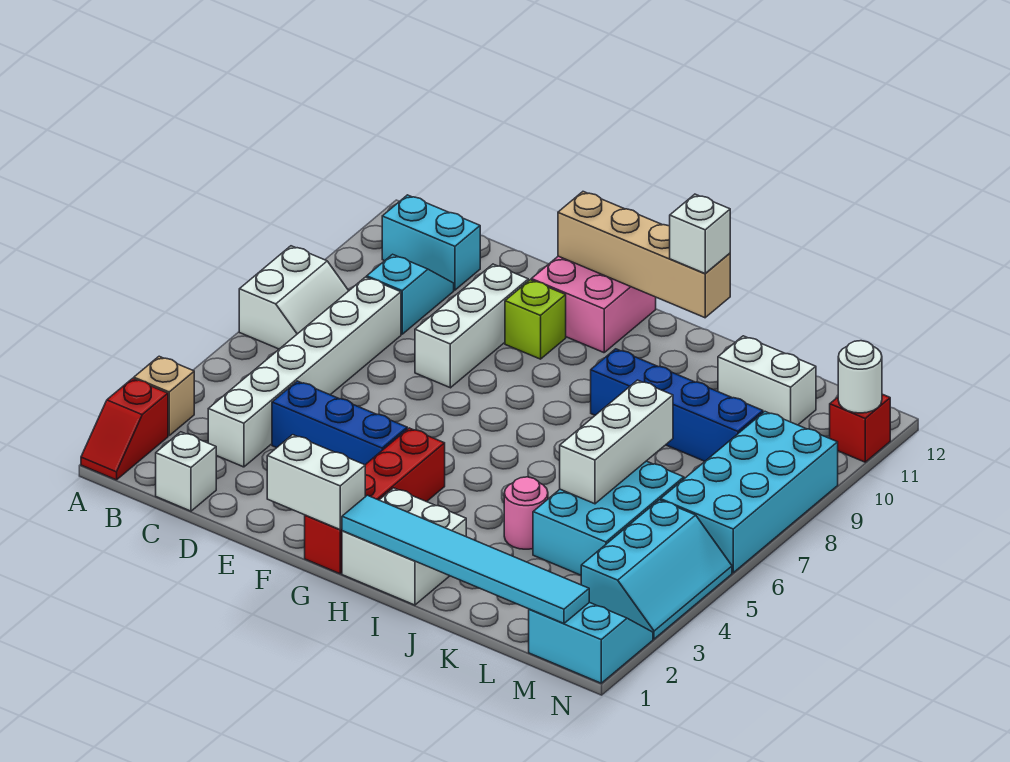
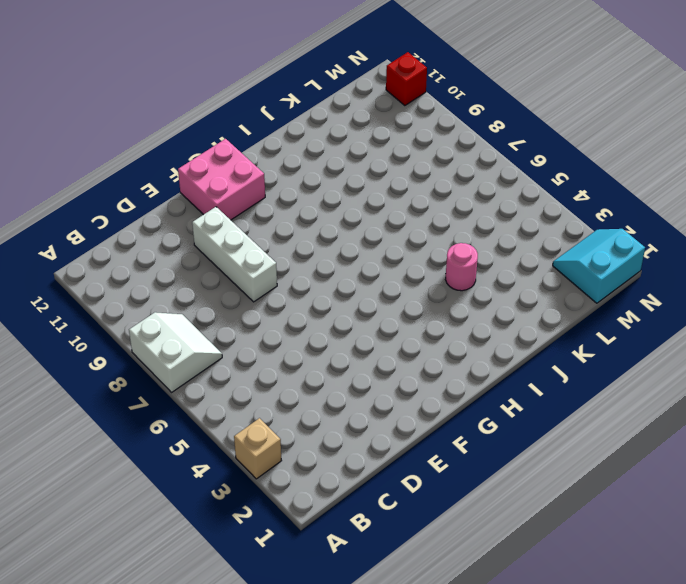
none -> red 1x2 slope [81,378,168,480]
none -> cyan 1x2 brick [382,195,480,290]
none -> white 1x1 brick [156,432,216,511]

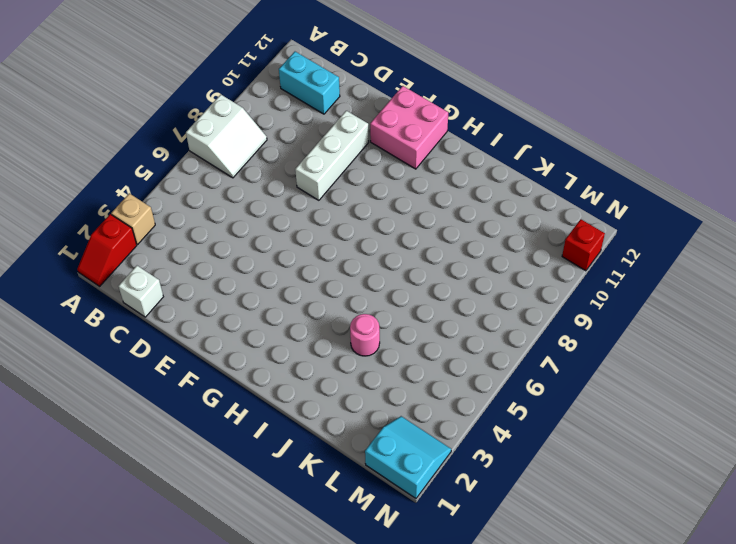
none -> white 1x6 brick [208,277,401,467]
none -> cyan 1x2 slope [367,254,454,334]
none -> blue 1x3 brick [272,381,407,465]

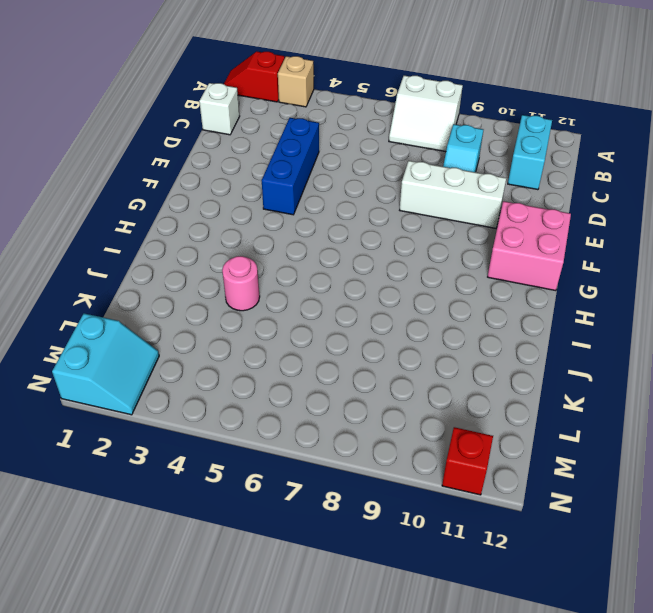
cyan 1x2 slope [443,124,483,172] -> cyan 1x2 slope turned to [367,254,454,334]
none -> white 1x6 brick [208,277,401,467]
none -> lime 1x1 brick [505,280,566,359]
none -> red 1x4 brick [305,428,445,574]

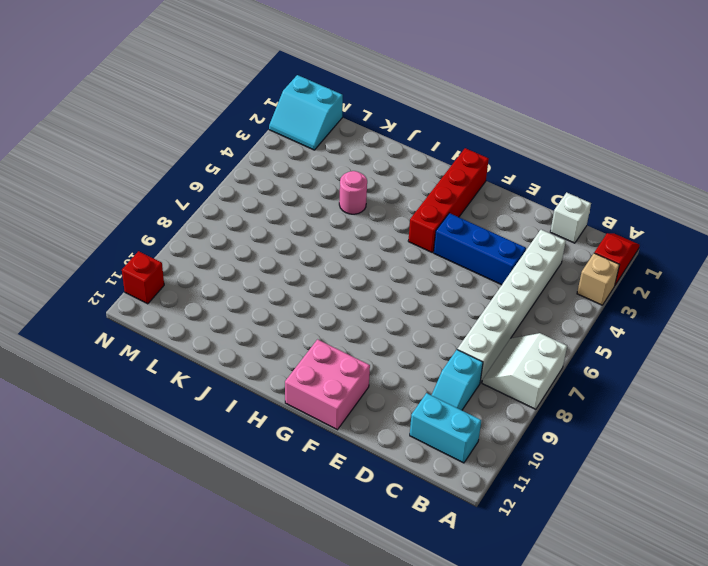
none -> white 1x3 brick [415,264,528,388]
none -> lime 1x1 brick [505,280,566,359]
none -> white 2x2 brick [342,488,466,605]

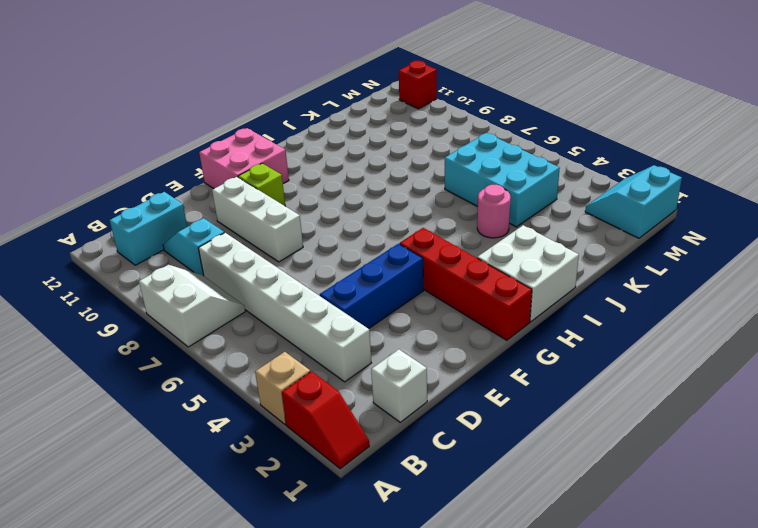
none -> blue 1x4 brick [591,349,763,461]
none -> white 1x2 brick [718,336,816,425]
none -> cyan 2x3 slope [581,500,732,639]

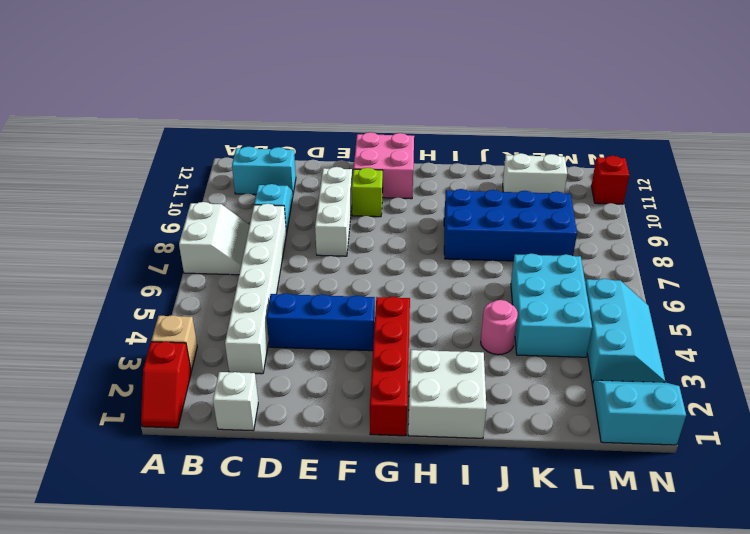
blue 2x4 brick [444,189,577,261] -> blue 1x4 brick [591,349,763,461]
none -> cyan 2x4 brick [661,412,838,573]
none -> white 1x2 brick [267,435,365,530]
none -> tan 1x4 brick [558,192,730,318]

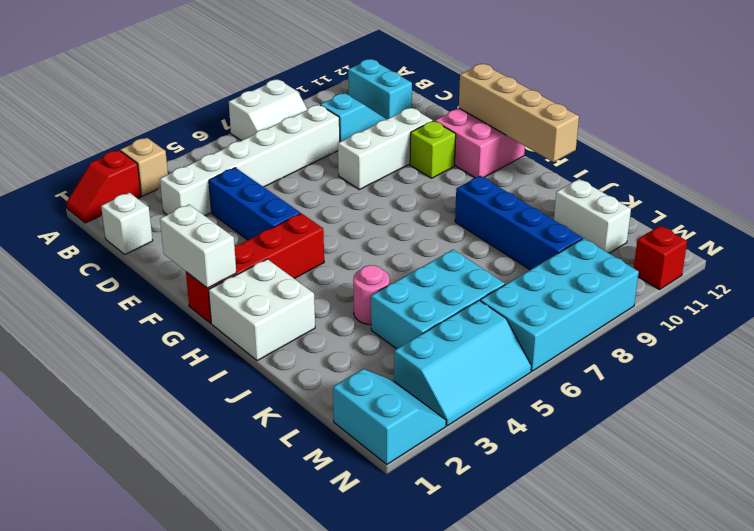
none -> cyan 1x6 tile [342,495,589,623]
none -> white 1x3 brick [560,380,673,504]
none -> white 1x1 round brick [838,341,882,413]

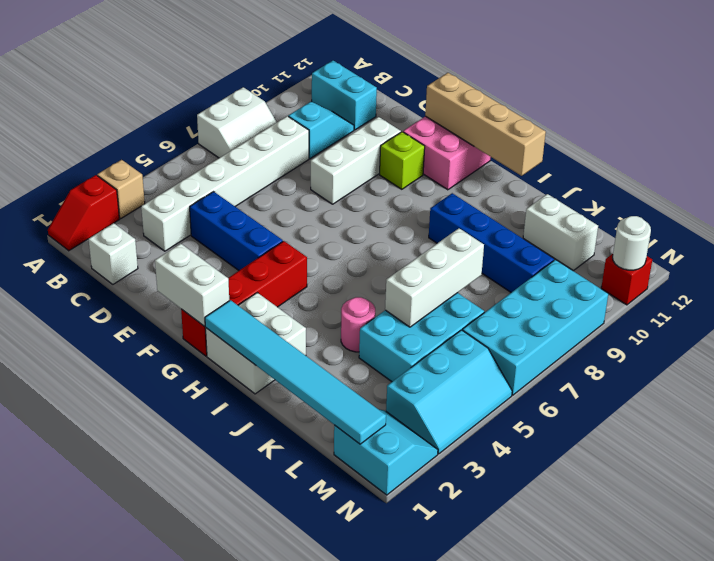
none -> white 1x1 brick [670,194,730,274]

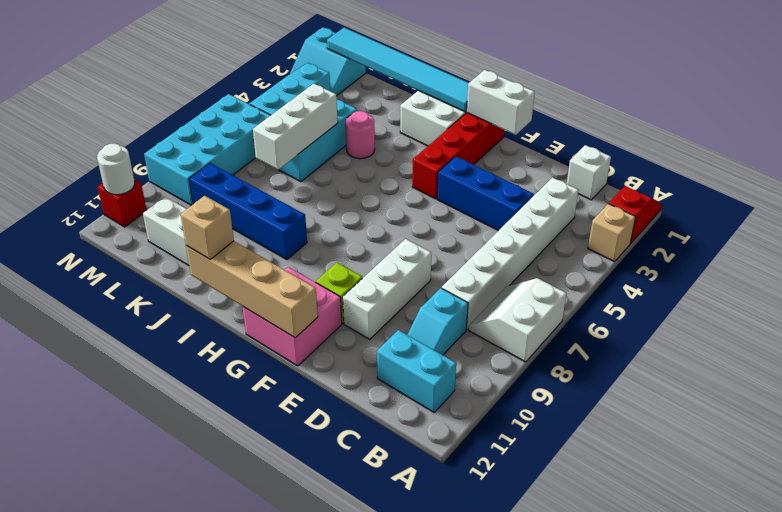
tan 1x1 brick [180,196,234,260] -> white 1x1 brick [670,194,730,274]

